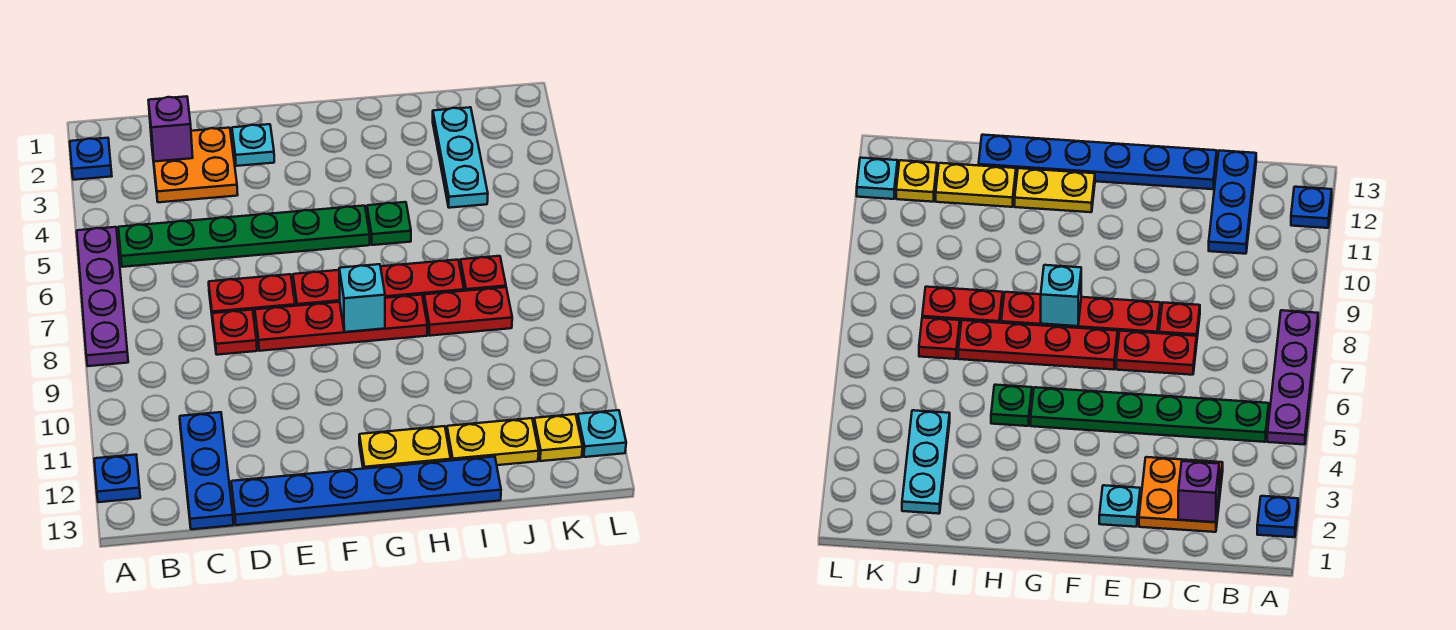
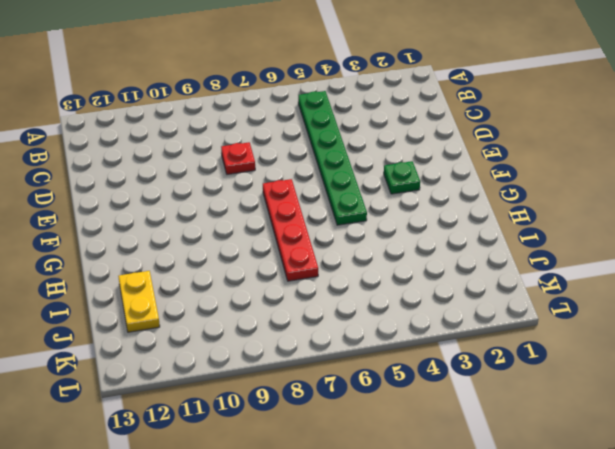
green 1x1 plate [384,161,420,194] -> green 1x1 plate moved to [367,202,411,245]
none -> blue 1x1 plate [70,138,112,180]
none -> purple 1x4 plate [77,227,128,366]
none -> blue 1x1 plate [94,455,140,502]

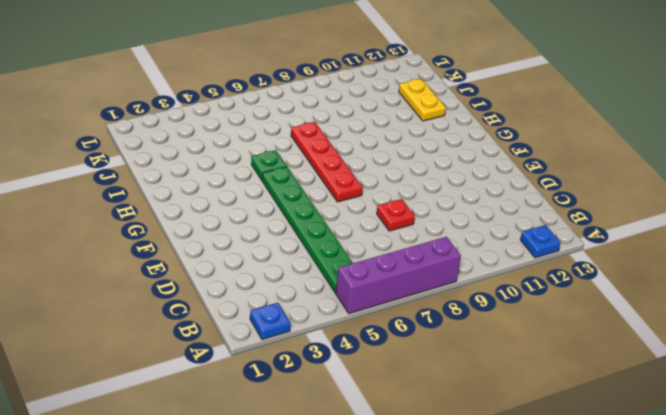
purple 1x4 brick [336,237,461,314] -> purple 1x4 plate [77,227,128,366]
none -> orange 2x2 plate [151,128,238,202]
none -> blue 1x3 plate [180,412,233,529]
none -> red 1x2 plate [209,274,295,319]

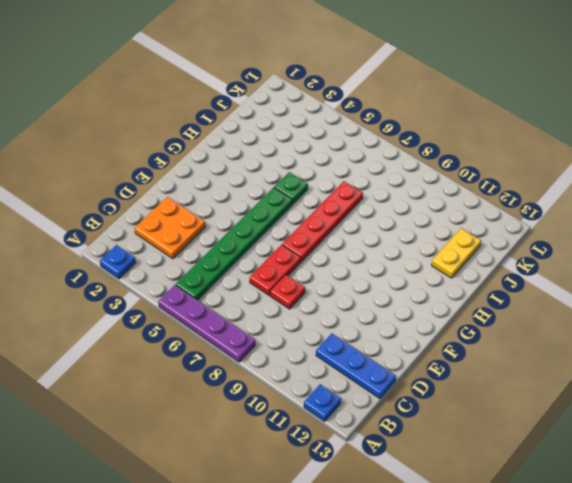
none -> blue 1x6 plate [231,457,501,525]
none -> cyan 1x1 plate [232,124,274,166]
none -> red 1x4 plate [255,295,427,351]

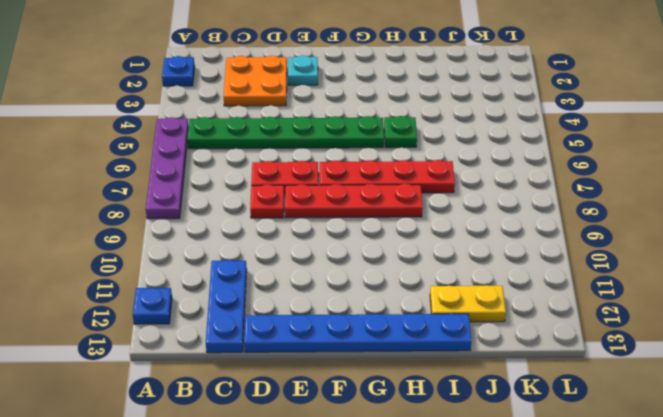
none -> yellow 1x2 plate [359,426,451,469]
none -> red 1x2 plate [424,287,512,336]
none -> cyan 1x3 plate [433,107,488,208]

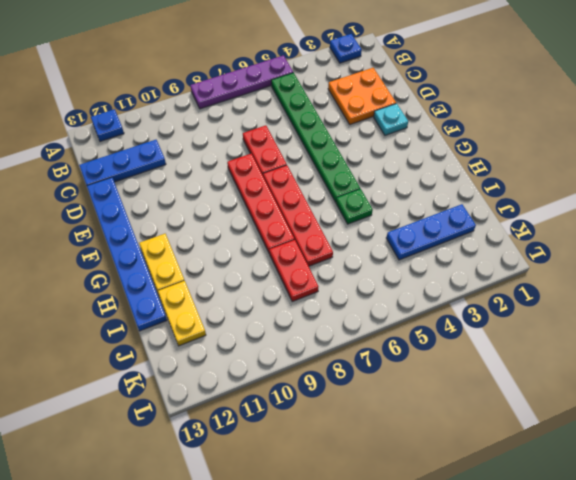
blue 1x3 plate [386,204,476,260] -> cyan 1x3 plate [433,107,488,208]
none -> red 1x1 plate [212,310,257,355]
none -> red 1x1 plate [460,256,506,291]
none -> yellow 1x1 plate [534,414,582,461]

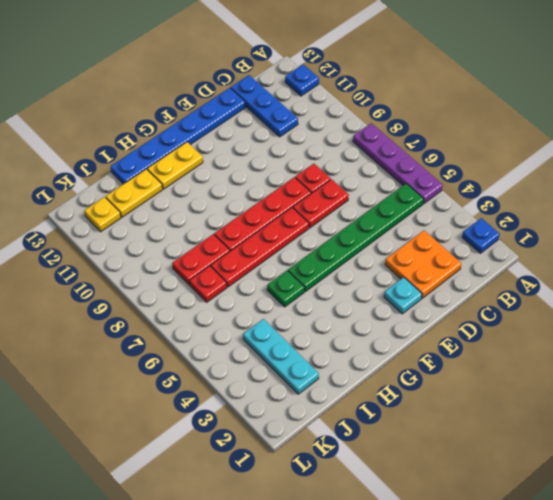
none -> cyan 1x1 plate [577,410,626,457]
none -> purple 1x1 brick [148,96,193,162]
none -> cyan 1x1 brick [339,264,385,332]

